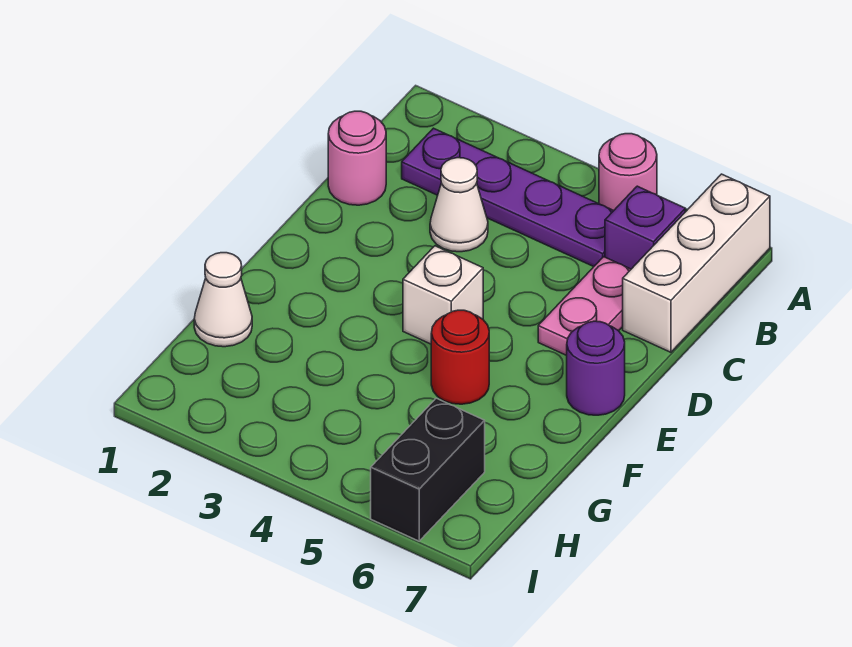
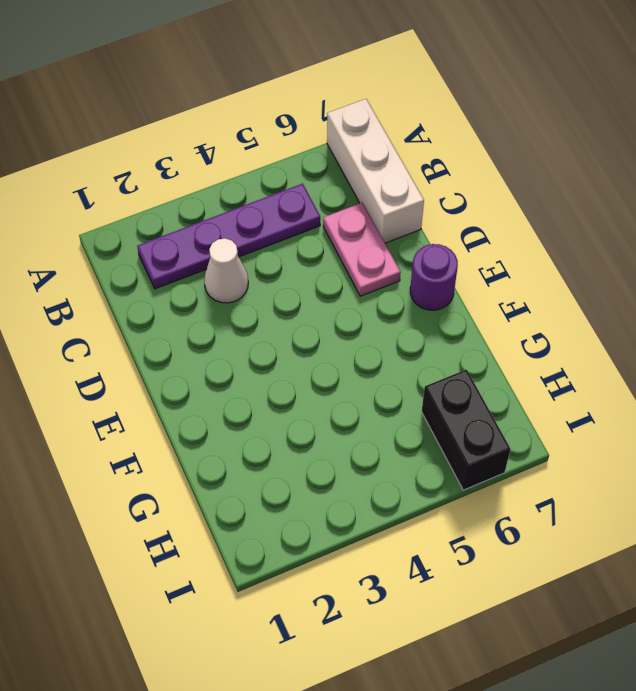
none -> pink 1x1 round brick [599,134,657,210]
none -> purple 1x1 brick [605,186,685,269]
none -> pink 1x1 round brick [328,111,386,205]

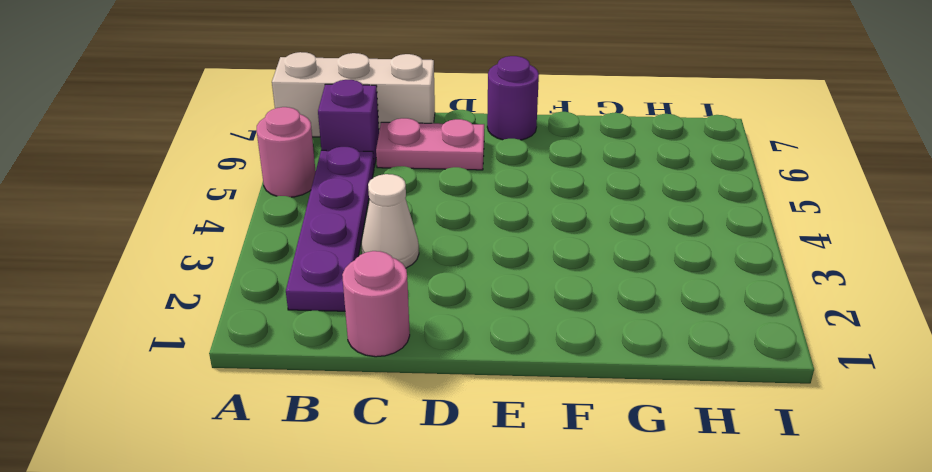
none -> white 1x1 brick [403,246,483,344]
none -> red 1x1 round brick [431,310,489,404]
none -> white 1x1 cone [194,253,252,347]

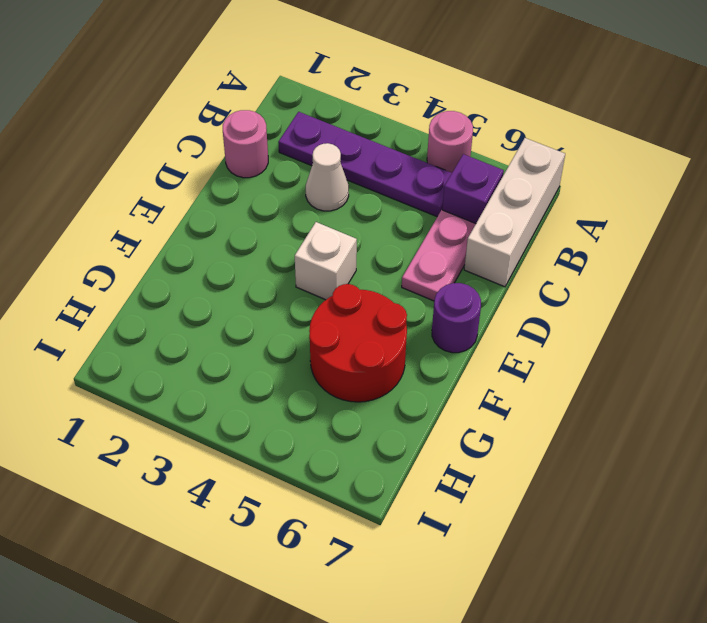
red 2x2 round brick [309,284,407,402] -> red 1x1 round brick [431,310,489,404]
none -> white 1x1 cone [194,253,252,347]
none -> black 1x2 brick [371,398,485,541]

